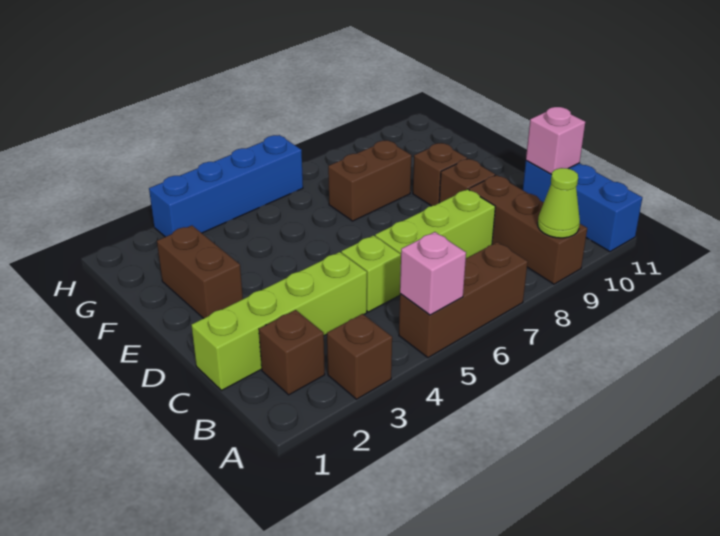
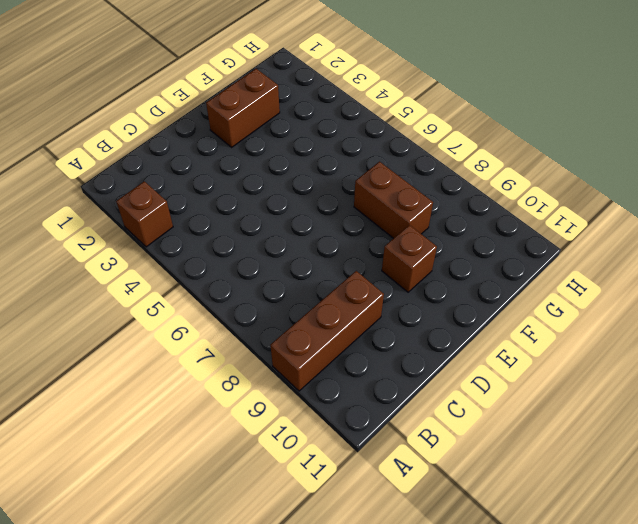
none -> brown 1x3 brick [399,242,528,358]
none -> blue 1x3 brick [523,161,642,252]
none -> brown 1x1 brick [259,310,325,395]

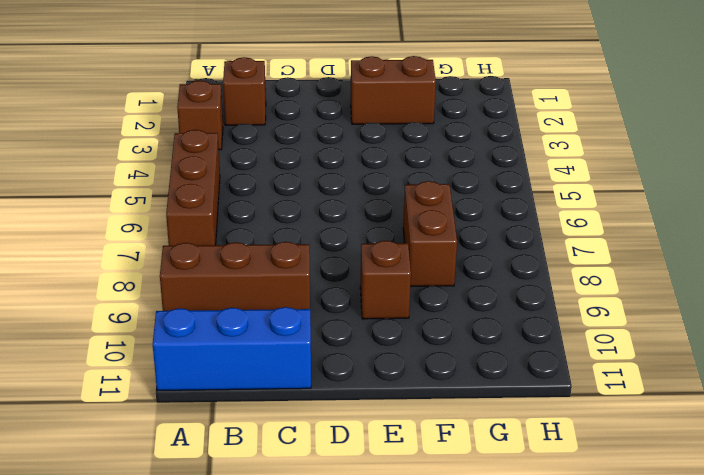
none -> lime 1x4 brick [191,252,367,390]
none -> lime 1x1 brick [341,235,401,312]
none -> lime 1x3 brick [375,189,495,276]

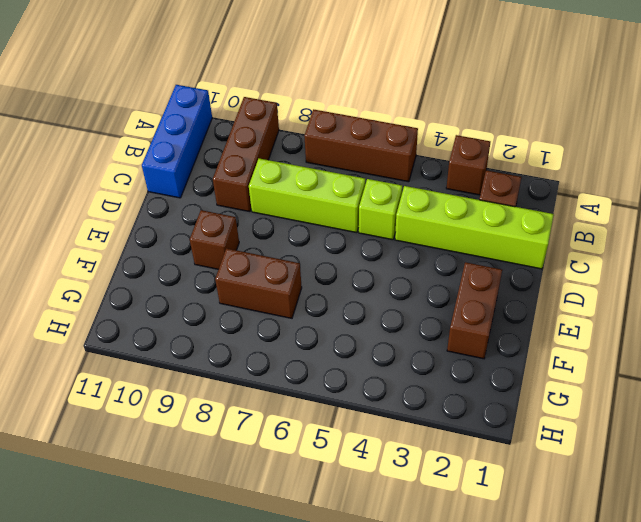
none -> brown 1x1 brick [439,159,495,203]
none -> blue 1x4 brick [149,135,303,237]
none -> pink 1x1 brick [400,232,466,315]

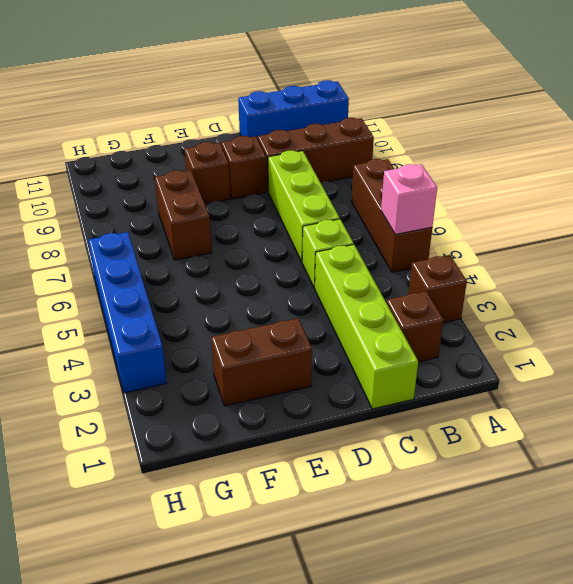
none -> lime 1x1 cone [538,168,580,238]
none -> pink 1x1 brick [526,107,585,175]

